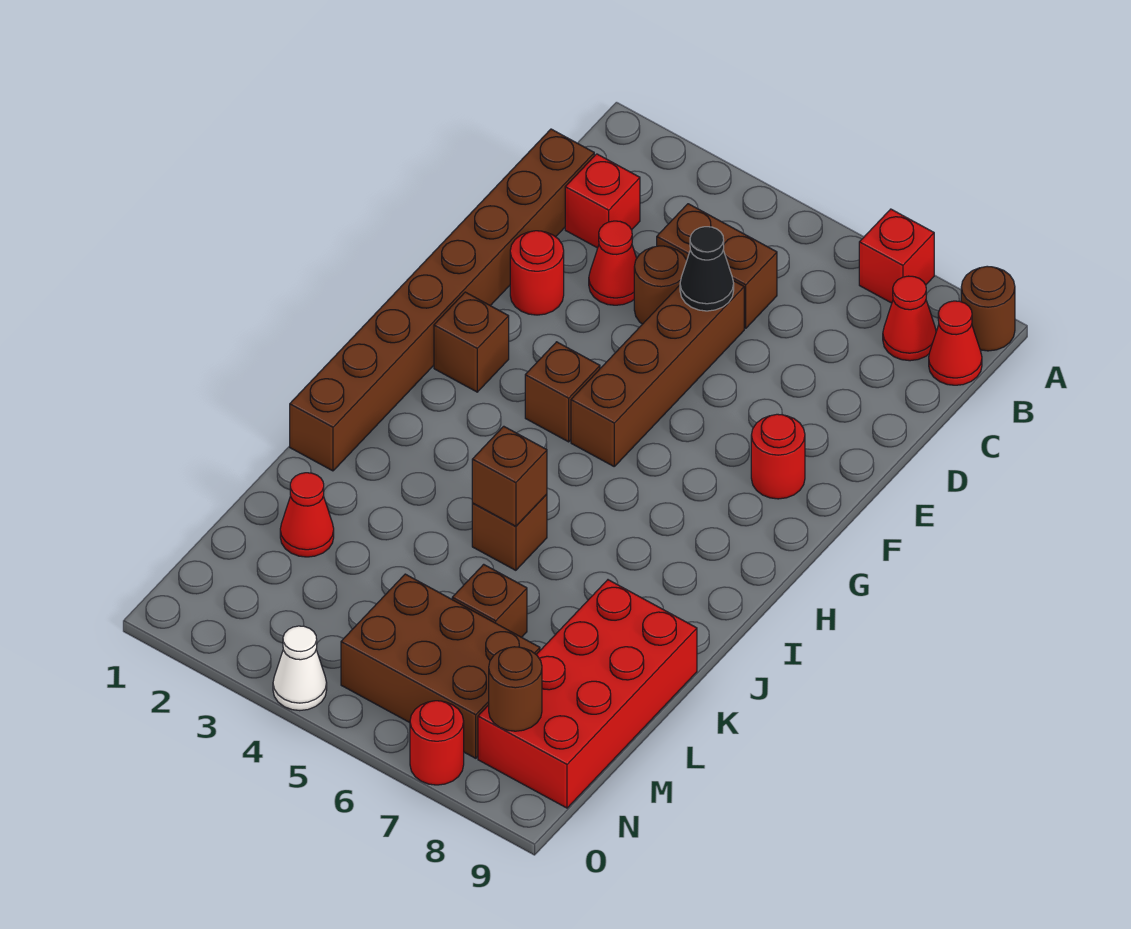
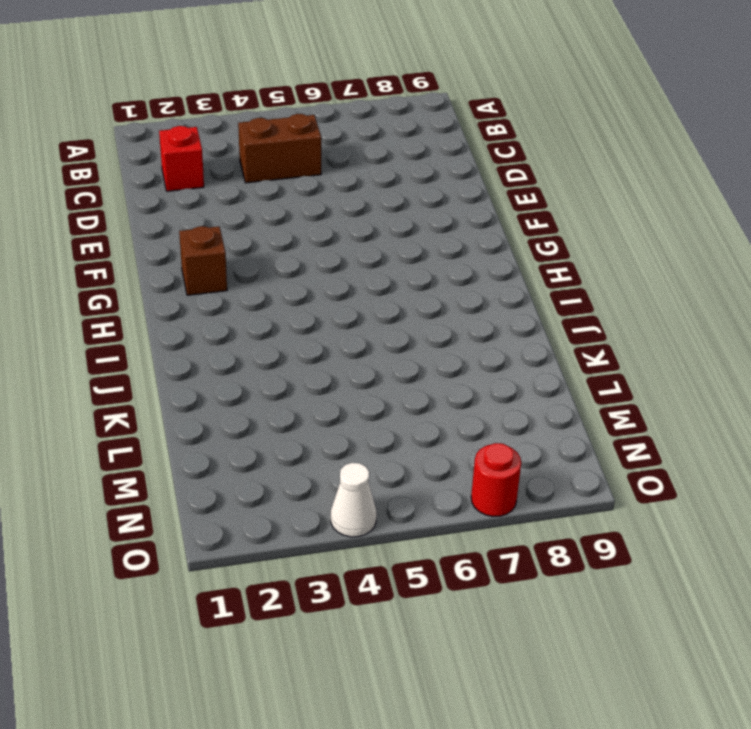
none -> red 1x1 brick [859,209,934,303]
none -> brown 1x1 round brick [961,266,1015,351]
none -> red 1x1 cone [883,276,936,361]

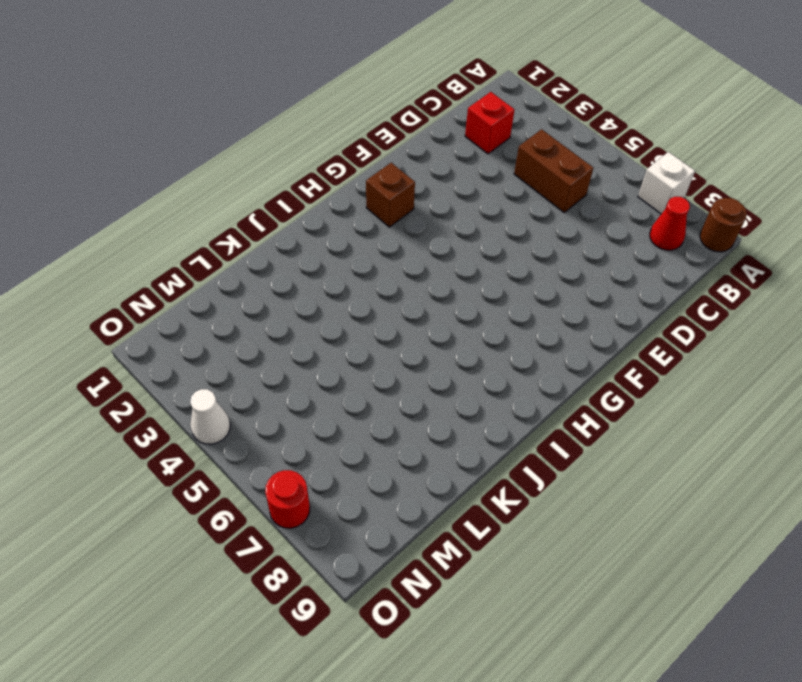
white 1x1 brick [638,152,695,214] -> red 1x1 brick [859,209,934,303]
none -> red 1x1 cone [929,301,982,385]
none -> brown 1x8 brick [290,129,594,471]
none -> red 1x1 cone [589,221,637,305]

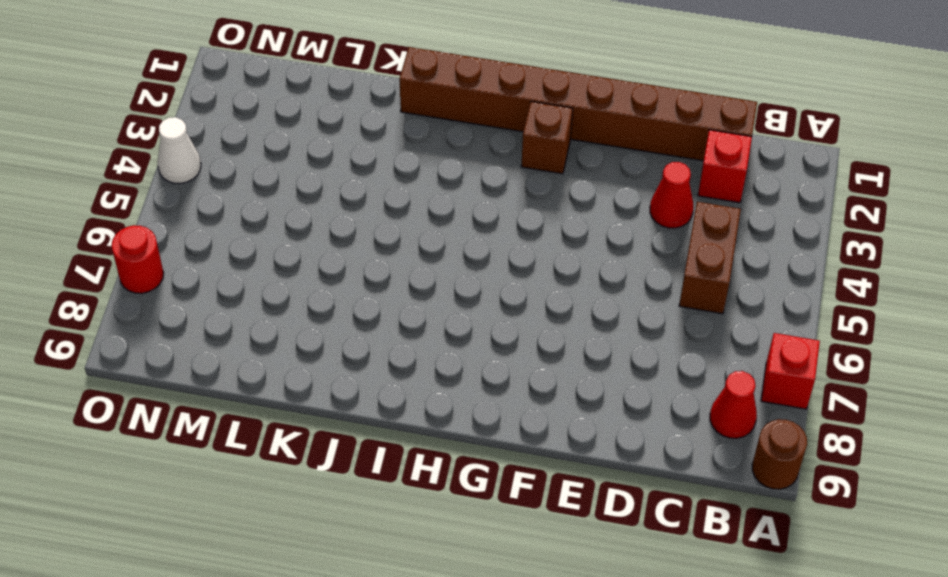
none -> red 1x1 cone [929,301,982,385]
none -> brown 1x1 round brick [634,246,687,324]
none -> brown 1x4 brick [571,281,744,466]

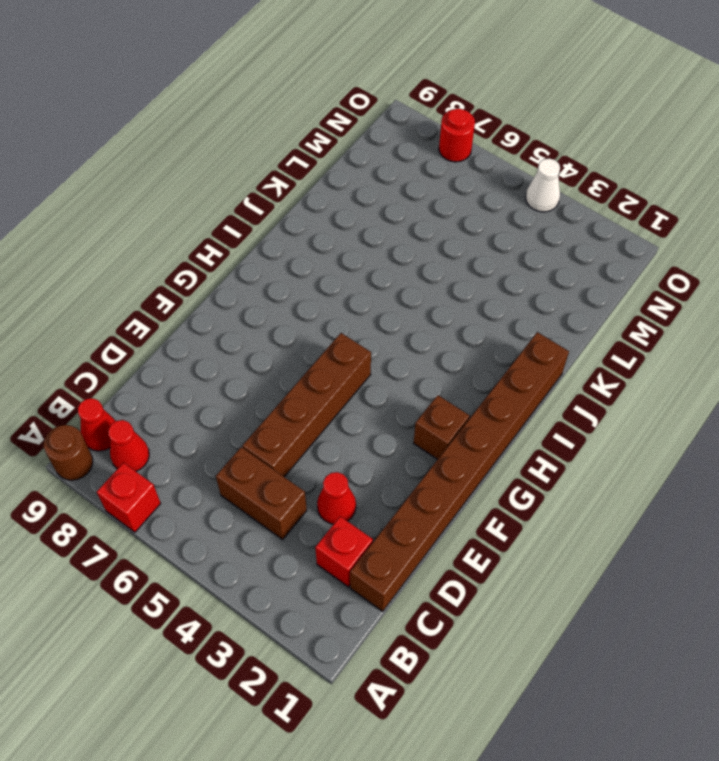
none -> brown 1x1 round brick [634,246,687,324]
none -> red 1x1 round brick [510,231,564,315]
none -> red 1x1 round brick [751,414,805,499]

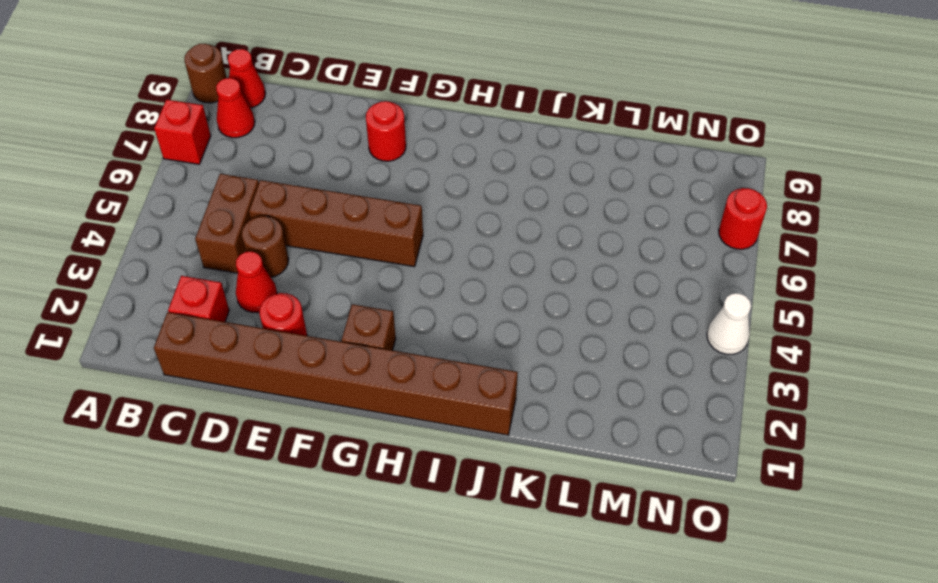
none -> brown 1x1 brick [525,342,600,442]
none -> brown 1x1 brick [472,494,547,570]
none -> red 2x4 brick [478,580,697,808]

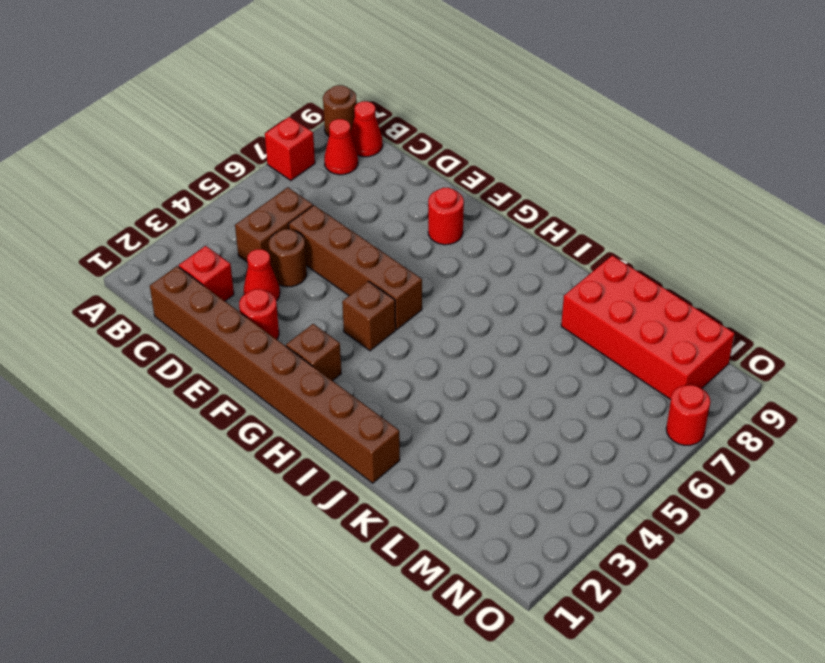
none -> brown 1x1 brick [472,494,547,570]
none -> red 1x1 cone [280,473,334,557]
none -> brown 1x1 brick [452,564,527,637]

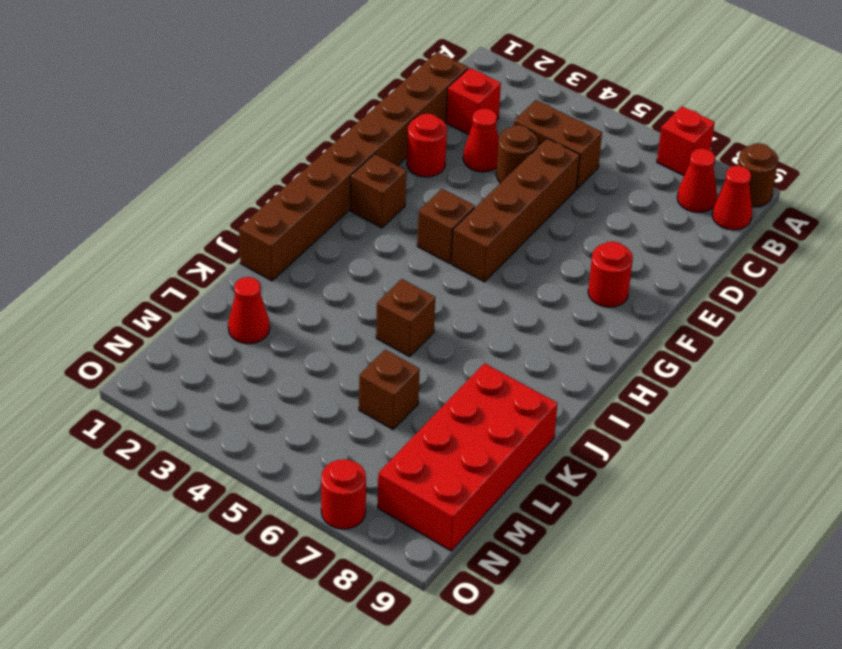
none -> brown 2x3 brick [341,574,540,758]
none -> white 1x1 cone [273,626,327,711]
none -> black 1x1 cone [680,227,734,311]

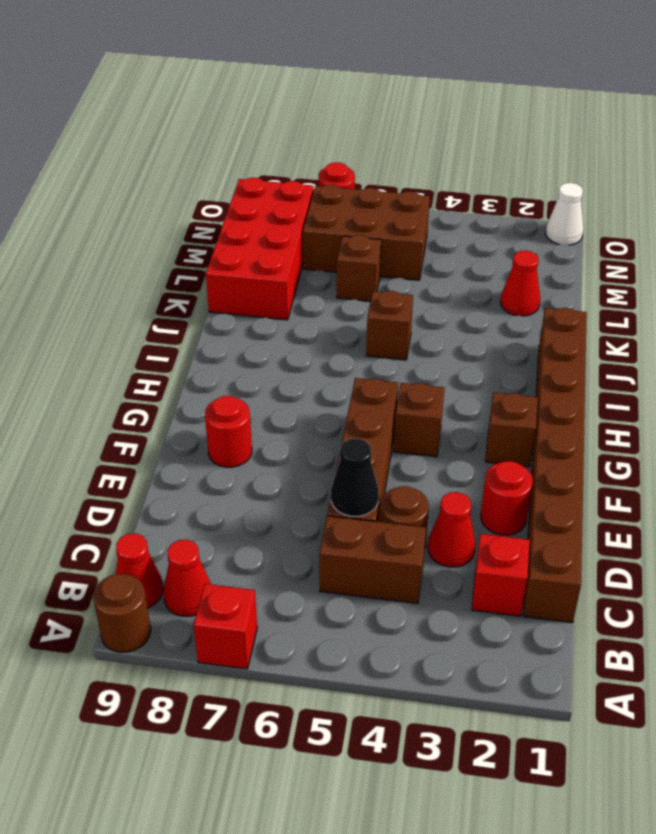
white 1x1 cone [546,183,584,245] -> white 1x1 cone moved to [273,626,327,711]
none -> brown 1x1 brick [472,426,547,526]
none -> brown 1x1 round brick [489,647,542,731]

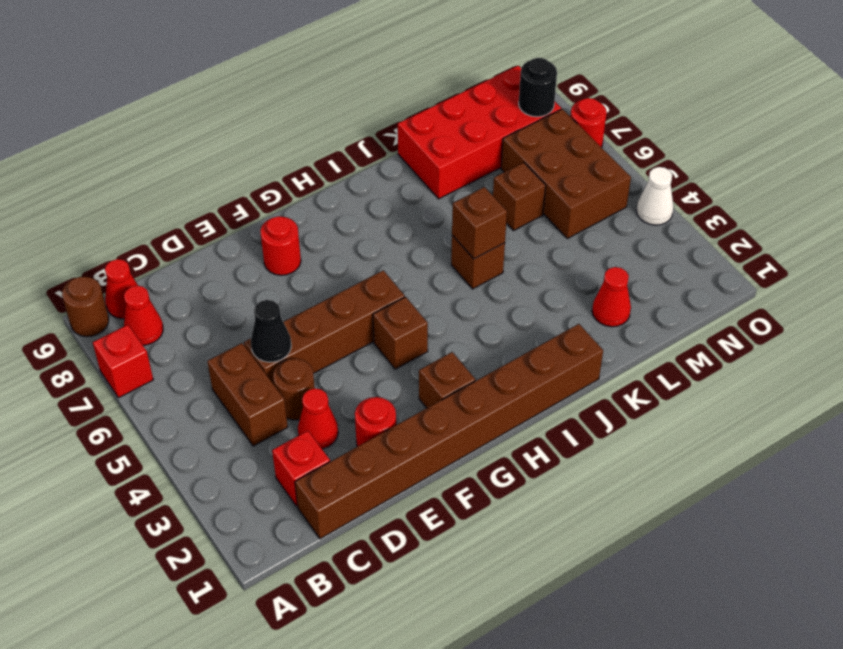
black 1x1 round brick [519,58,557,117] -> brown 1x1 round brick [489,647,542,731]

